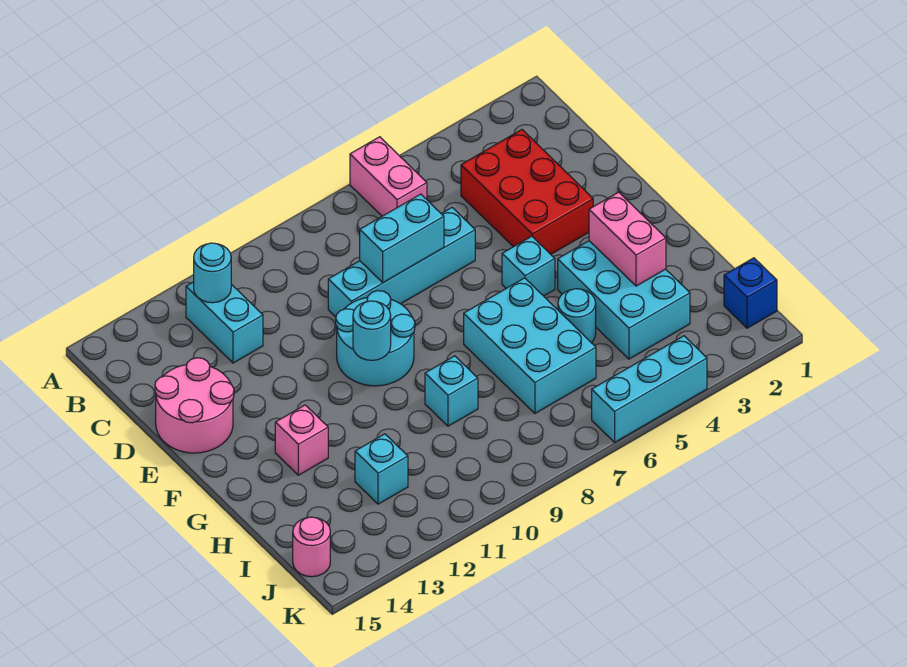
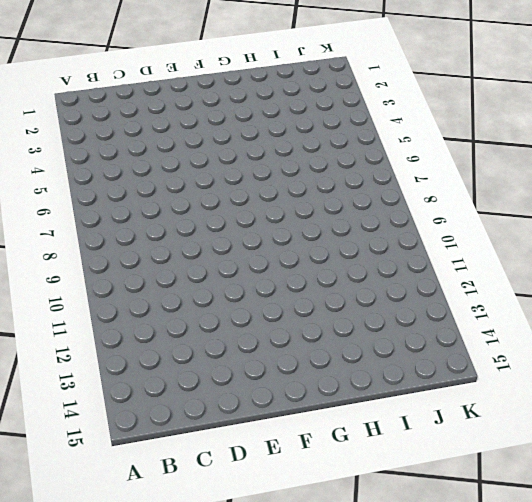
none -> pink 1x2 brick [350,137,427,216]
none -> cyan 1x2 brick [186,282,263,363]
none -> red 2x3 brick [461,130,593,254]

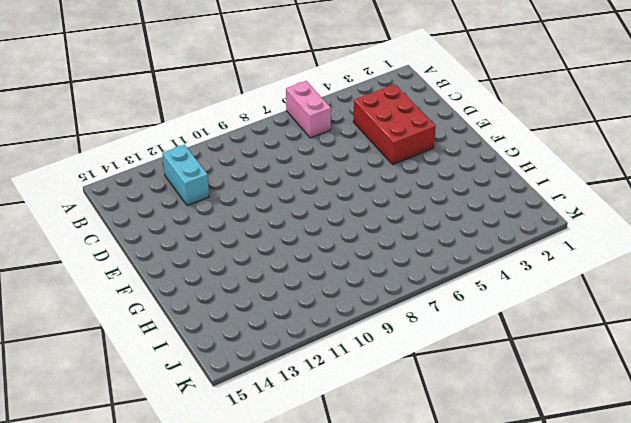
none -> cyan 1x4 brick [328,208,475,317]
none -> pink 2x2 round brick [155,358,234,453]
none -> cyan 2x2 round brick [336,291,415,386]

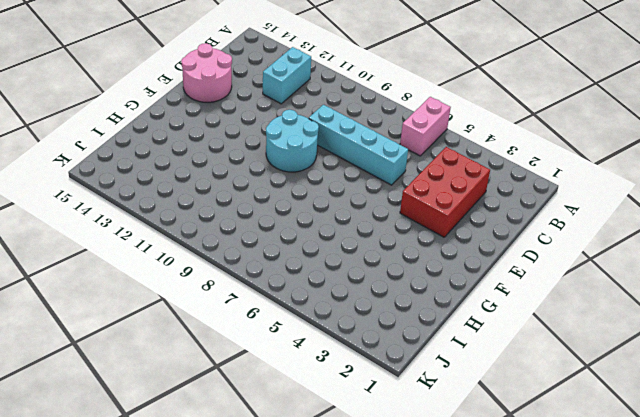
none -> cyan 1x1 brick [502,236,555,296]
none -> cyan 2x3 brick [558,241,690,359]
none -> cyan 2x3 brick [464,278,596,413]

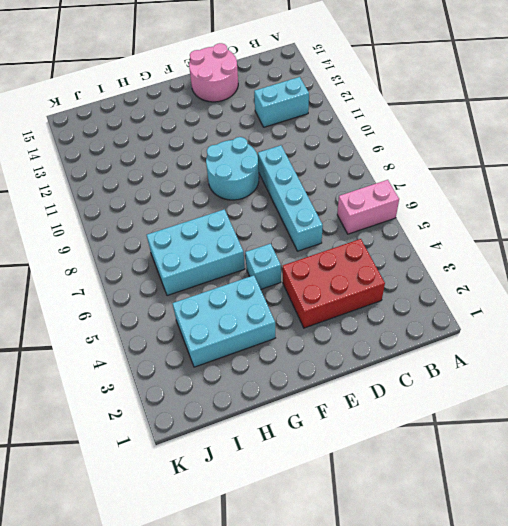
none -> pink 1x1 brick [275,405,328,475]
none -> cyan 1x1 round brick [558,289,596,343]
none -> cyan 1x1 brick [425,356,478,426]

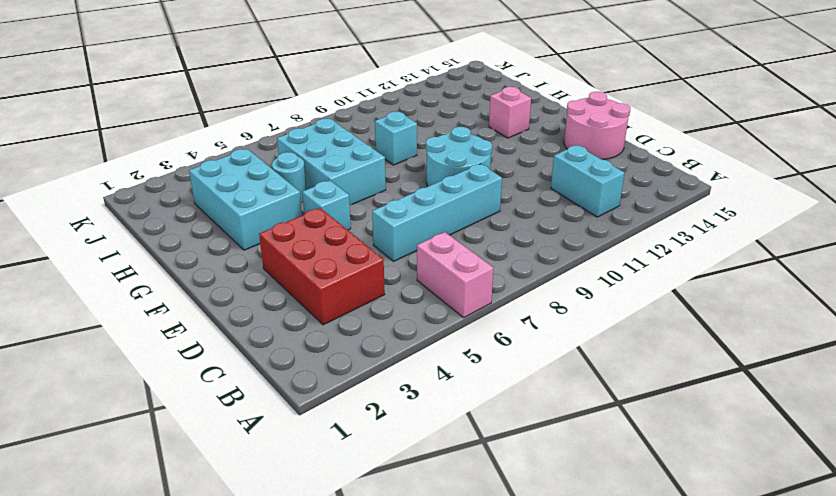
none -> cyan 1x1 brick [355,434,408,504]
none -> blue 1x1 brick [724,258,777,328]
none -> pink 1x1 round brick [293,517,330,577]

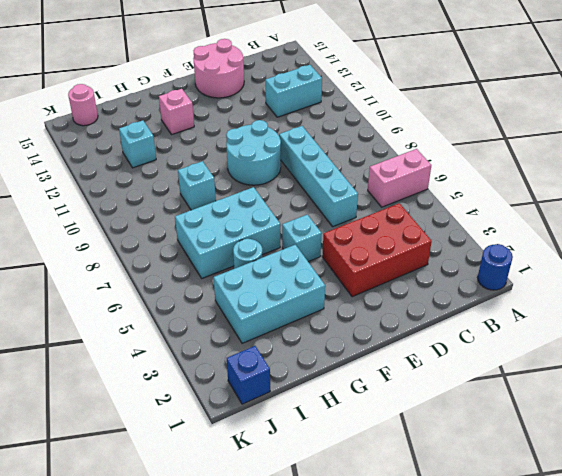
blue 1x1 round brick [478,244,513,290] -> none
none -> cyan 1x3 brick [592,336,707,442]
none -> cyan 1x1 round brick [194,243,231,303]
none -> cyan 1x2 brick [360,194,444,283]

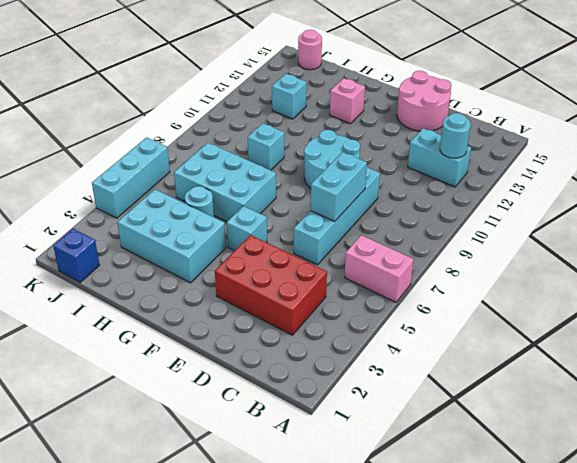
none -> cyan 1x1 round brick [353,301,391,360]
none -> pink 1x2 brick [589,192,666,286]

